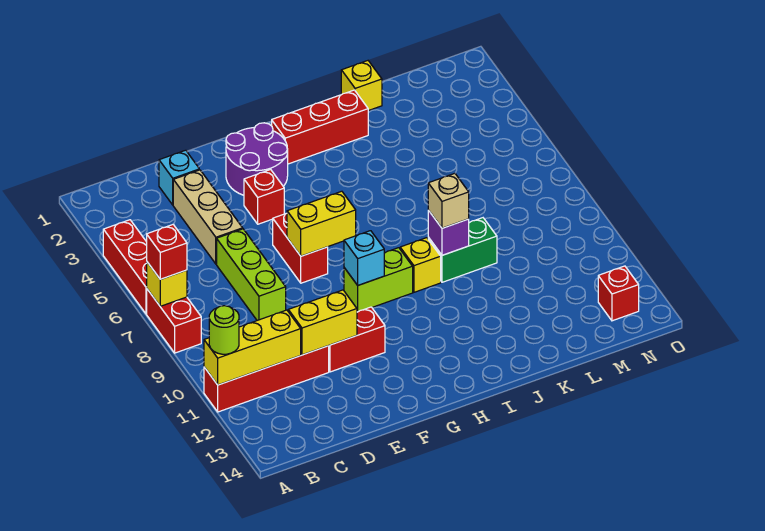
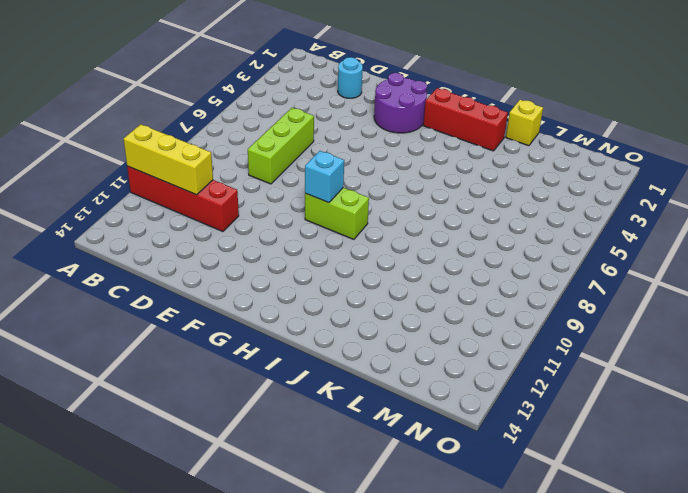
cyan 1x1 round brick [338,57,363,98] -> cyan 1x1 brick [159,150,199,205]
none -> red 1x3 brick [103,220,147,314]
none -> red 1x2 brick [147,289,201,353]
none -> tan 1x3 brick [173,170,243,264]

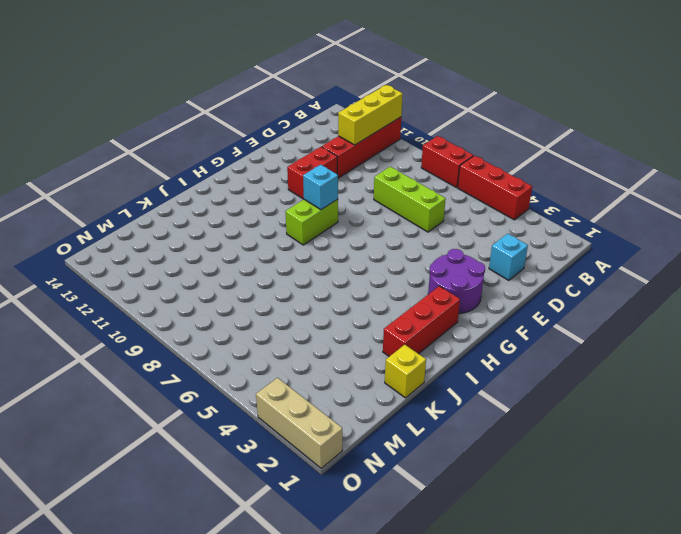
tan 1x3 brick [256,378,342,468] -> tan 1x3 brick moved to [173,170,243,264]
none -> red 1x1 brick [244,170,284,224]
none -> red 1x2 brick [273,213,328,283]
none -> yellow 1x1 brick [400,238,441,292]

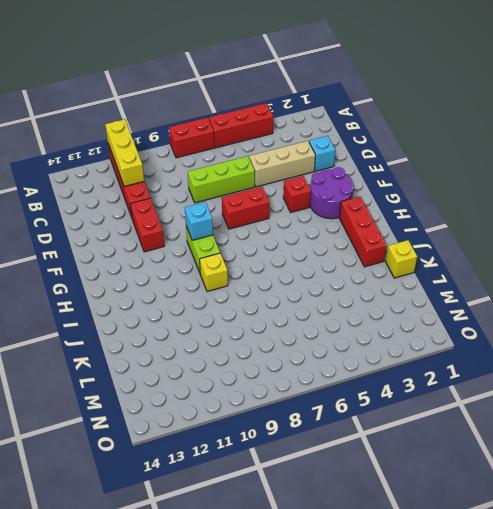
none -> green 1x2 brick [428,218,497,282]
none -> red 1x1 brick [598,266,639,321]
none -> yellow 1x1 brick [147,262,187,306]

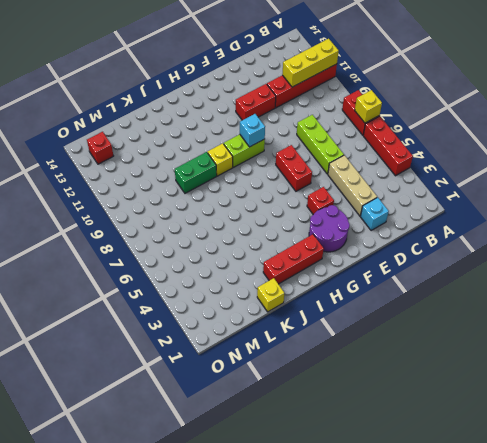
none -> yellow 1x2 brick [288,290,357,355]
none -> yellow 1x2 brick [287,191,356,256]
none -> purple 1x1 brick [428,210,469,255]

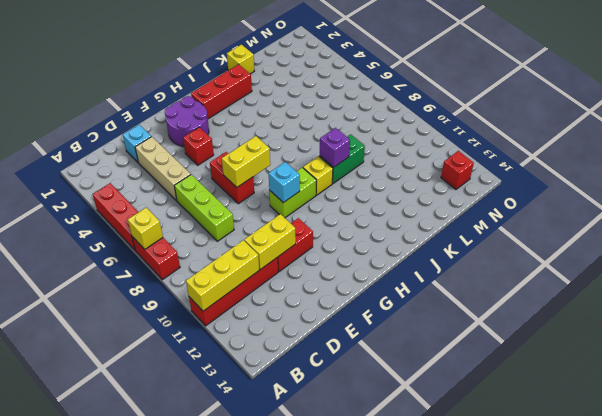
none -> red 1x1 brick [147,225,187,279]
none -> lime 1x1 round brick [209,306,239,354]
none -> tan 1x1 brick [428,173,469,228]

